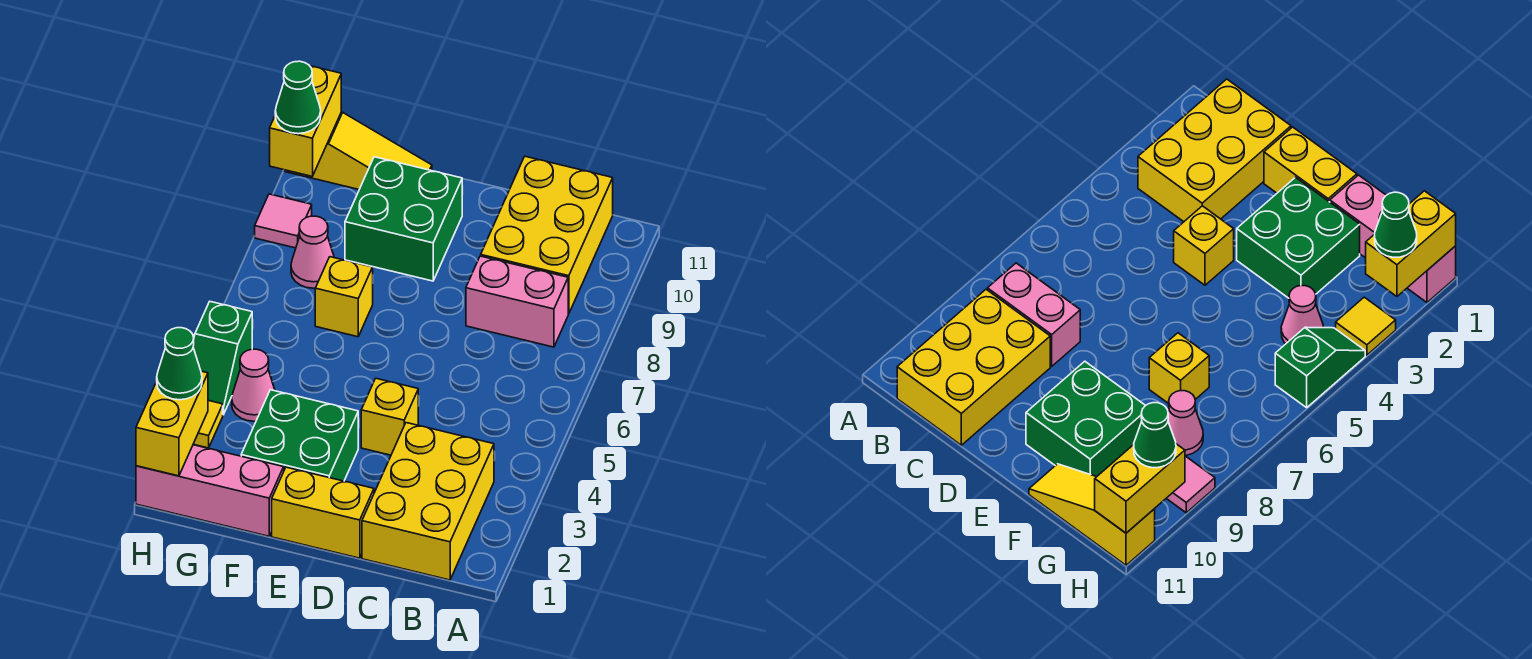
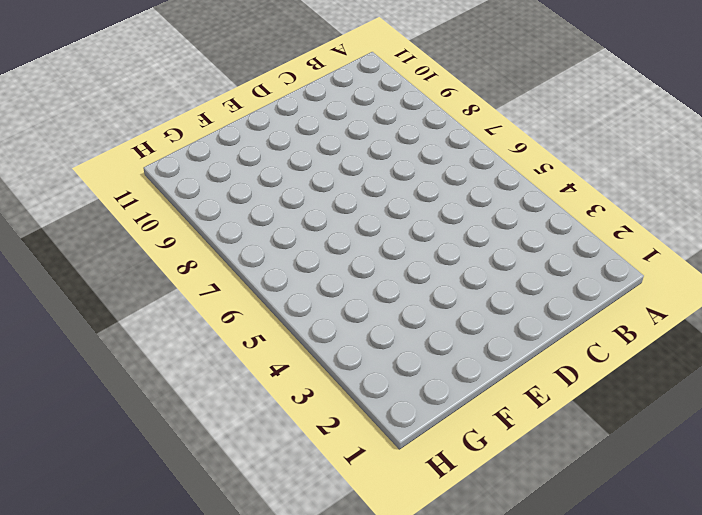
none -> yellow 2x3 brick [362,423,494,580]
none -> pink 1x2 brick [466,256,568,347]
none -> yellow 2x3 brick [481,156,613,314]

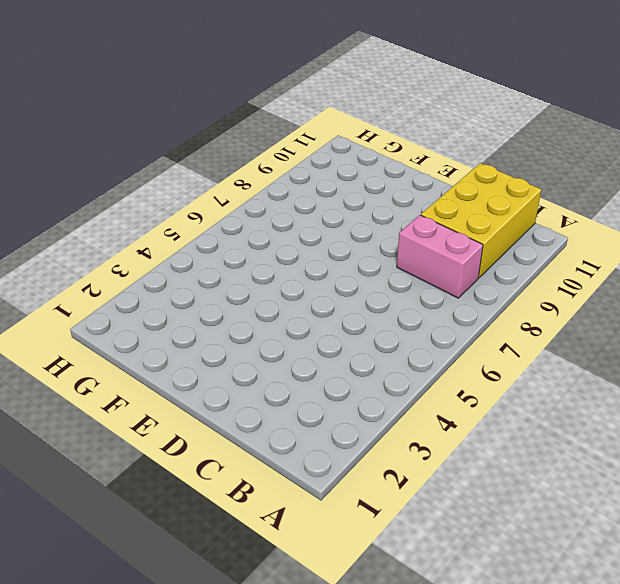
none -> yellow 2x3 brick [362,423,494,580]
none -> yellow 1x2 brick [272,467,374,558]
none -> yellow 1x1 brick [361,378,418,455]

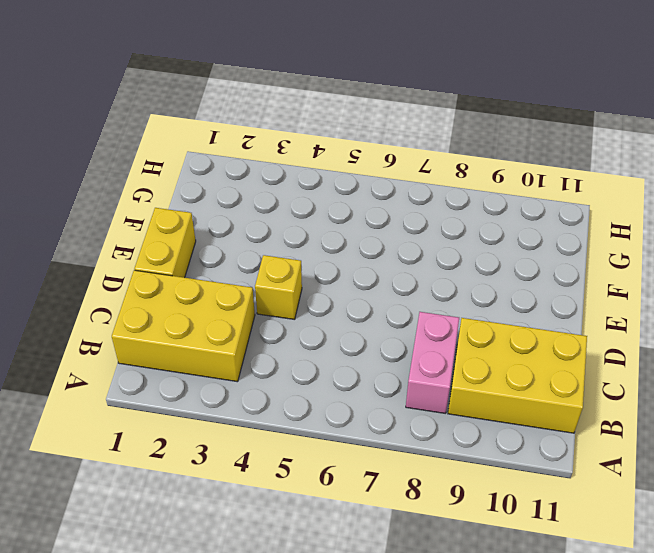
none -> green 2x2 brick [241,390,358,481]
none -> green 2x2 brick [345,157,462,281]
none -> pink 1x3 brick [136,445,284,536]

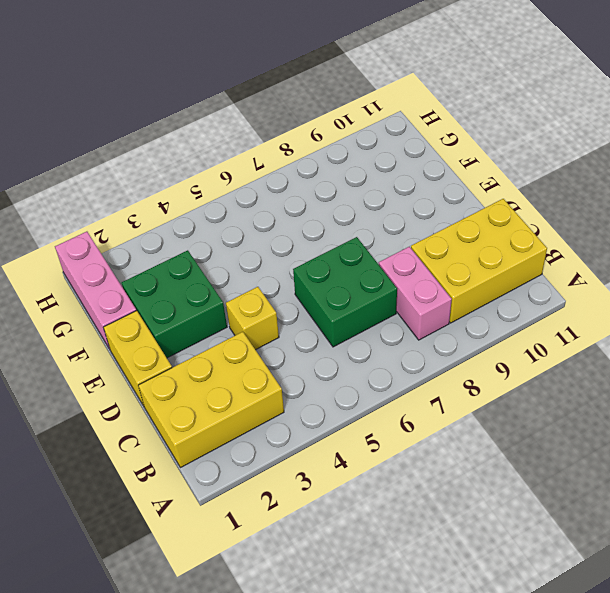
green 2x2 brick [293,237,397,347] -> green 2x2 brick moved to [345,157,462,281]
none -> yellow 1x1 brick [315,257,373,337]
none -> yellow 1x3 slope [284,112,432,189]
none -> pink 1x1 cone [232,349,275,421]

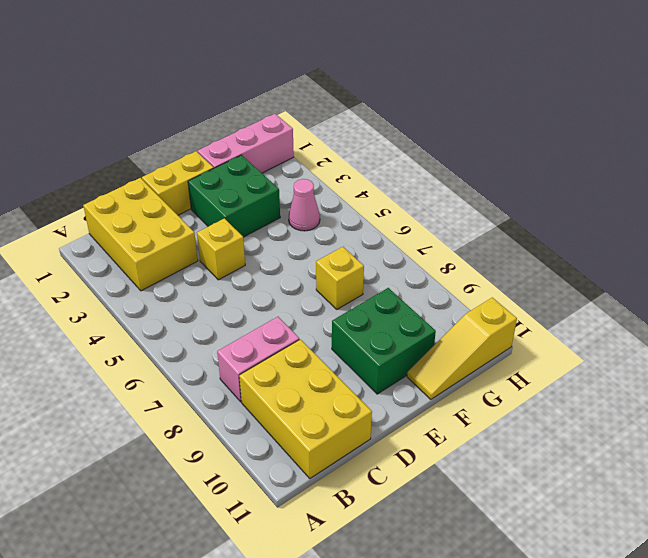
none -> pink 1x1 cone [291,216,334,288]
none -> yellow 1x1 tile [194,401,223,448]
none -> green 1x2 slope [193,302,252,415]

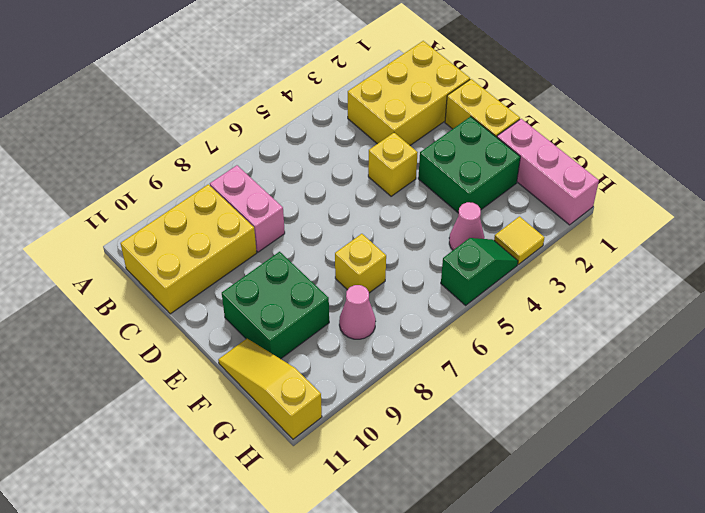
none -> pink 1x1 tile [255,194,312,248]
none -> yellow 1x2 brick [136,371,208,476]
none -> yellow 1x2 brick [270,66,341,176]

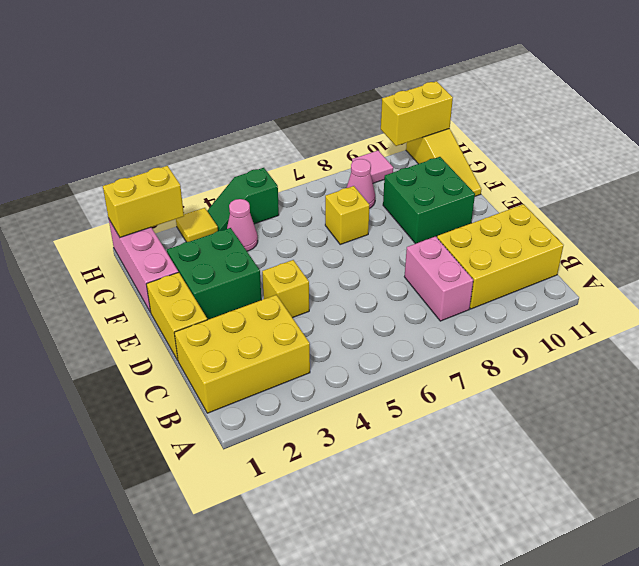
none -> green 1x1 cone [157,328,202,400]
none -> green 1x1 cone [275,61,321,134]

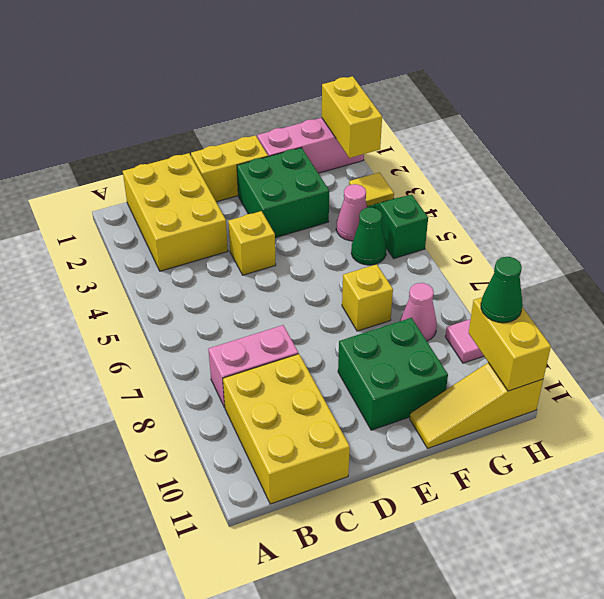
green 1x1 cone [351,207,386,265] -> green 1x1 cone moved to [157,328,202,400]

